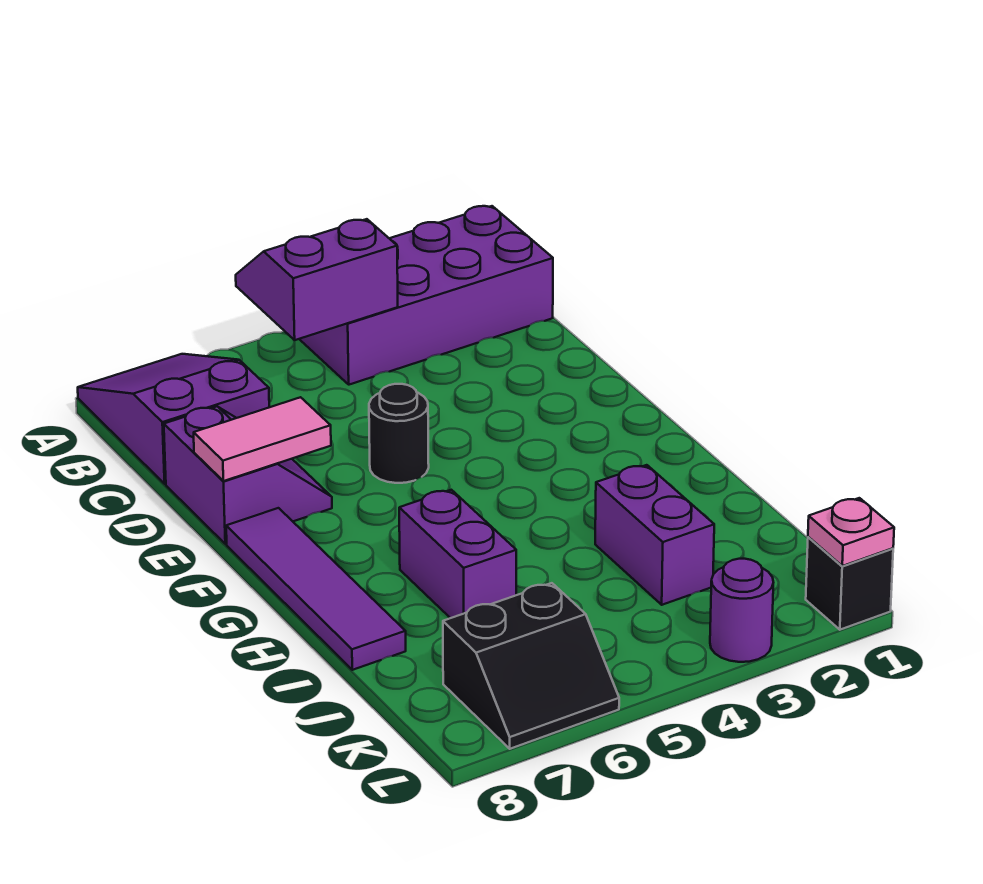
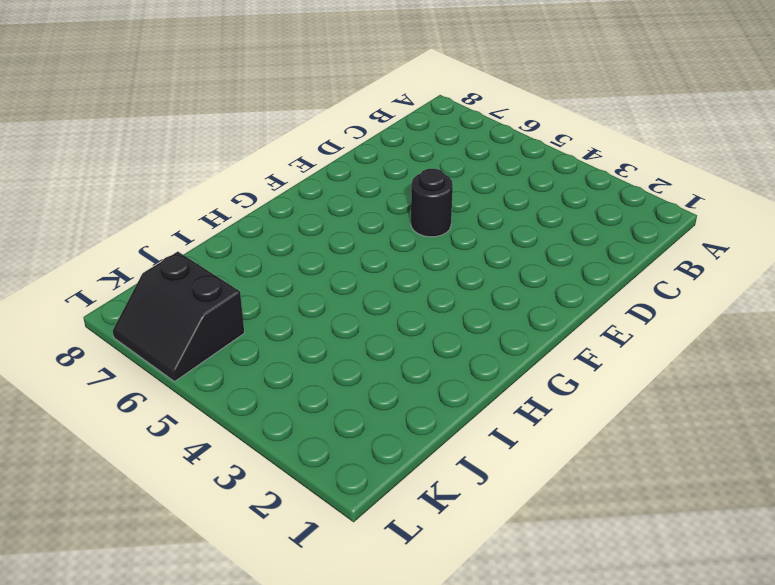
none -> purple 2x4 brick [300,206,553,385]
none -> purple 2x3 slope [78,354,269,484]
none -> purple 2x2 slope [164,406,332,544]

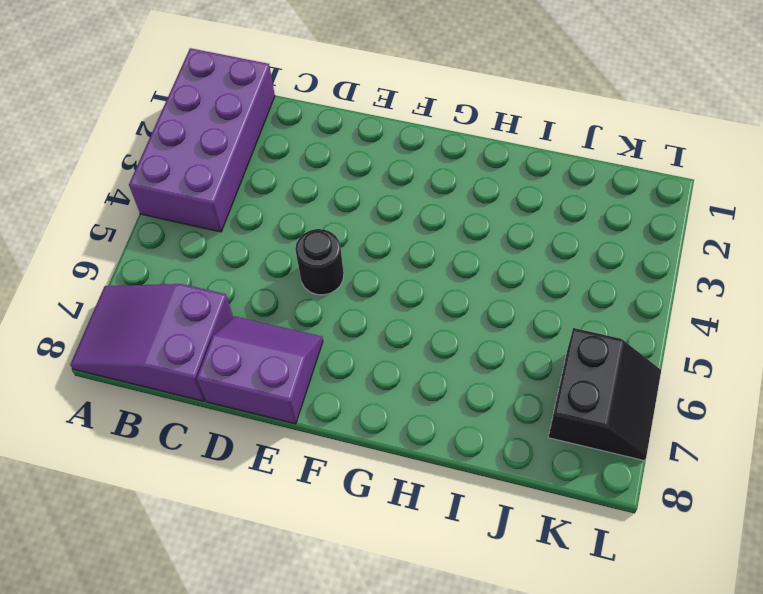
none -> purple 1x4 tile [226,508,406,670]
none -> purple 1x2 brick [399,490,516,618]
none -> purple 1x2 brick [595,465,714,605]

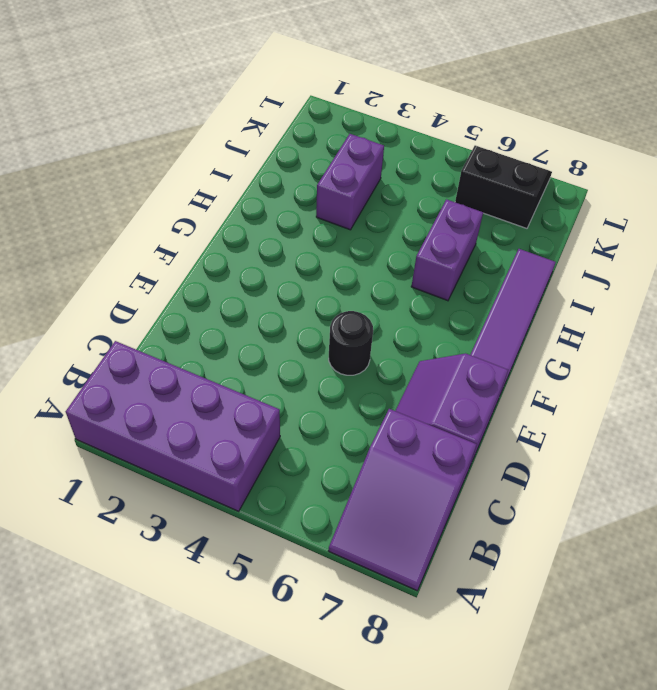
none -> black 1x1 brick [806,537,893,630]
none -> purple 1x1 round brick [710,559,774,662]
none -> purple 2x2 slope [236,219,398,340]

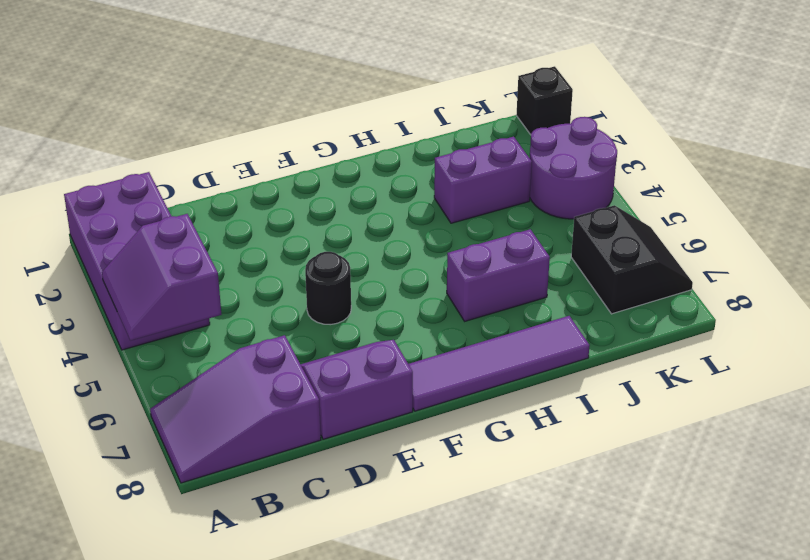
purple 2x2 round brick [530,117,617,219] -> purple 1x1 round brick [710,559,774,662]
none -> pink 1x2 tile [194,397,331,481]
none -> pink 1x1 plate [808,498,894,566]

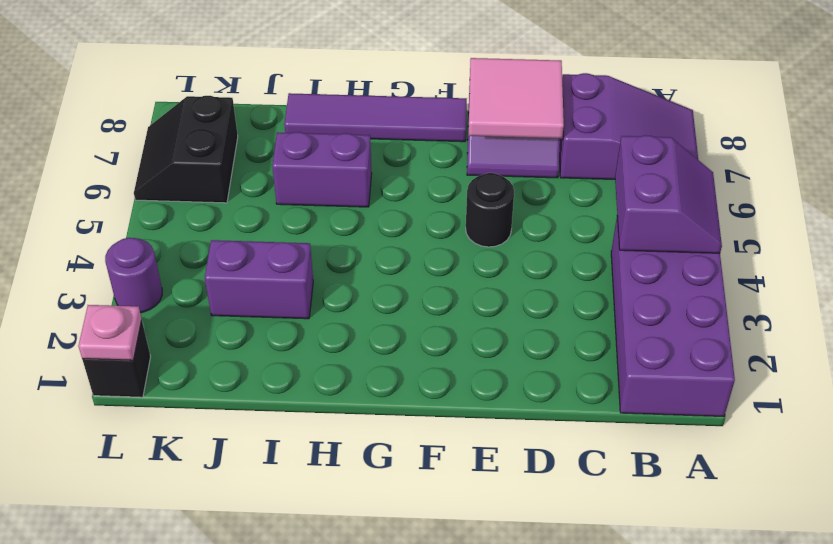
pink 2x2 tile [468,58,564,139] -> pink 1x2 tile [194,397,331,481]

